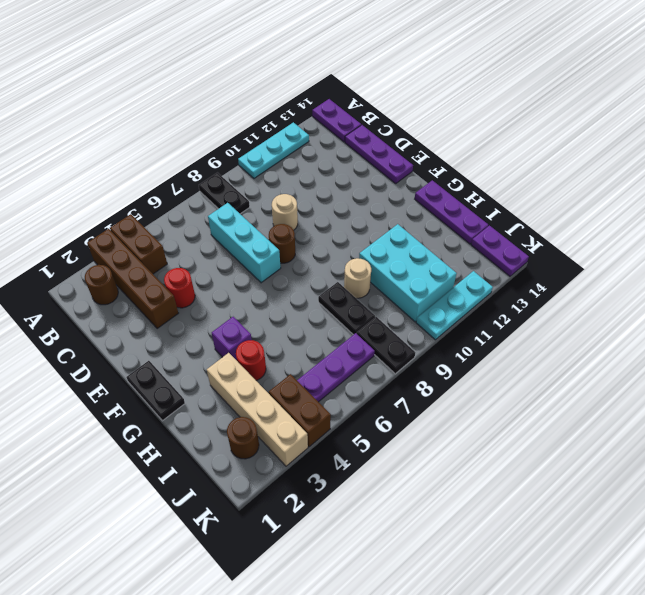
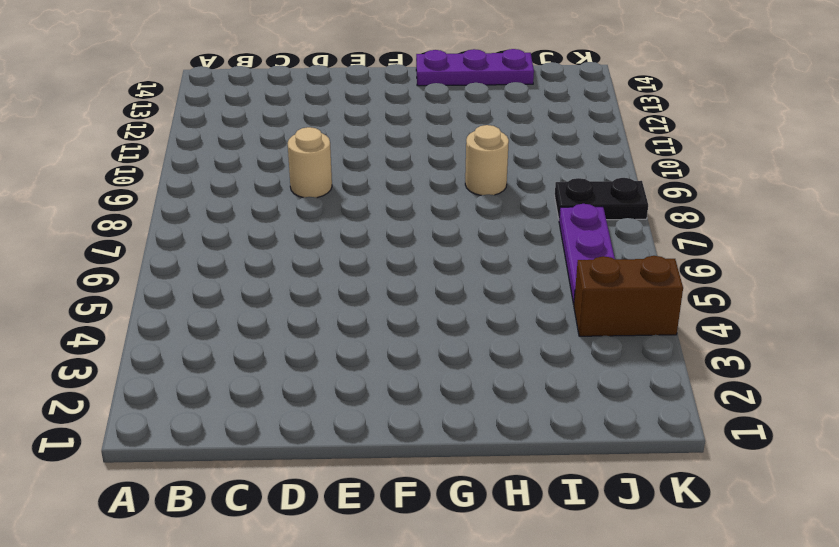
none -> brown 1x4 brick [87,229,178,329]
none -> brown 1x2 brick [110,214,167,274]
none -> black 1x2 plate [199,173,250,214]

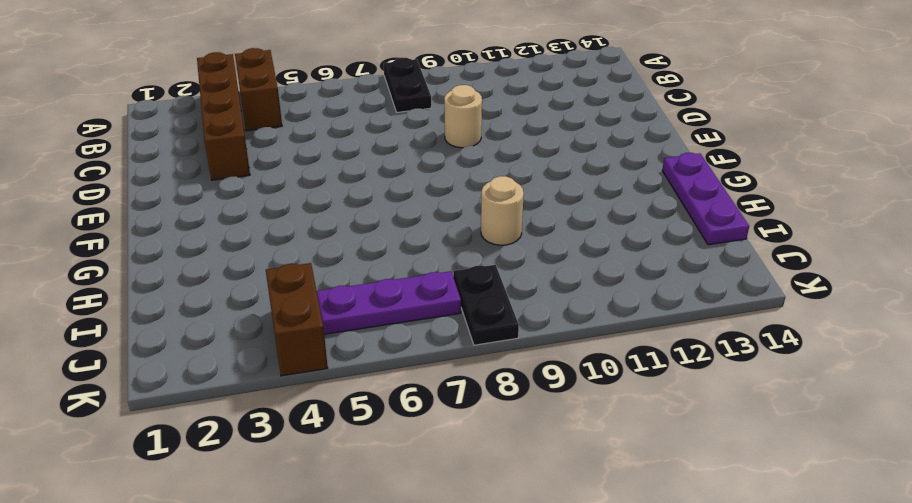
none -> cyan 1x3 plate [238,122,309,178]
none -> purple 1x2 plate [312,99,361,142]
none -> brown 1x1 round brick [85,265,118,305]

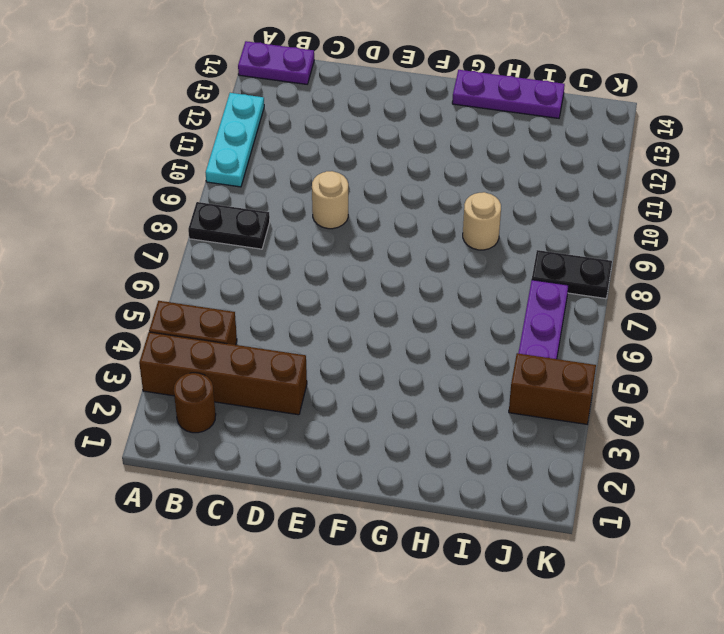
none -> cyan 1x3 brick [208,203,281,283]
none -> purple 1x3 plate [345,125,413,184]
none -> red 1x1 round brick [164,268,195,308]

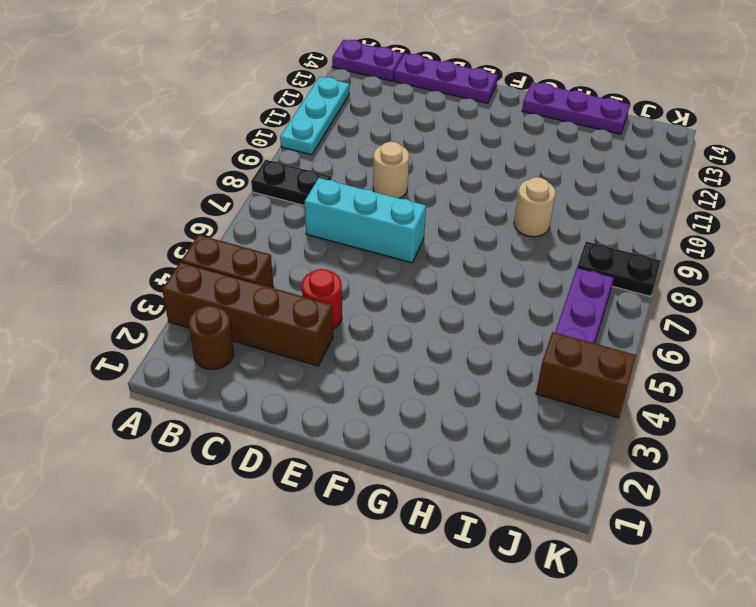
none -> brown 1x1 round brick [269,224,295,263]
none -> black 1x2 plate [127,361,185,421]
none -> purple 1x1 brick [212,317,252,360]

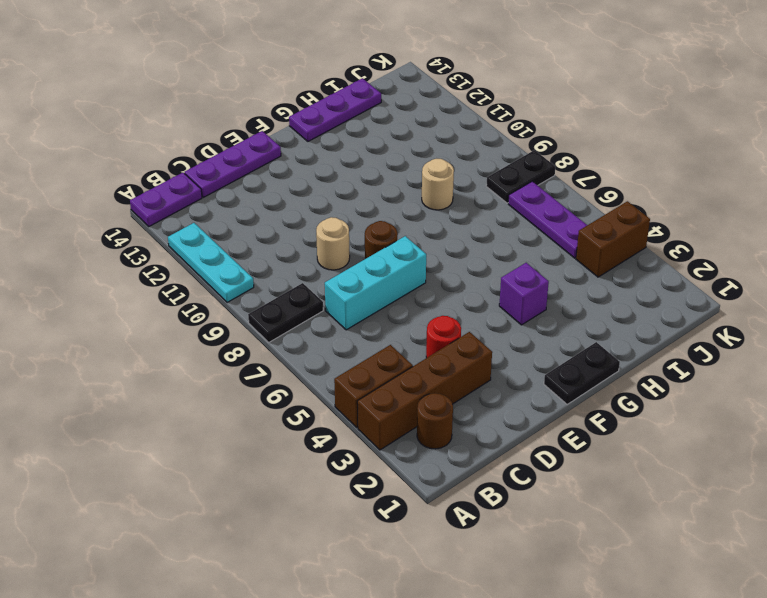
none -> tan 1x4 brick [207,353,308,466]
none -> red 1x1 round brick [236,340,266,380]
none -> black 1x2 plate [318,282,375,335]

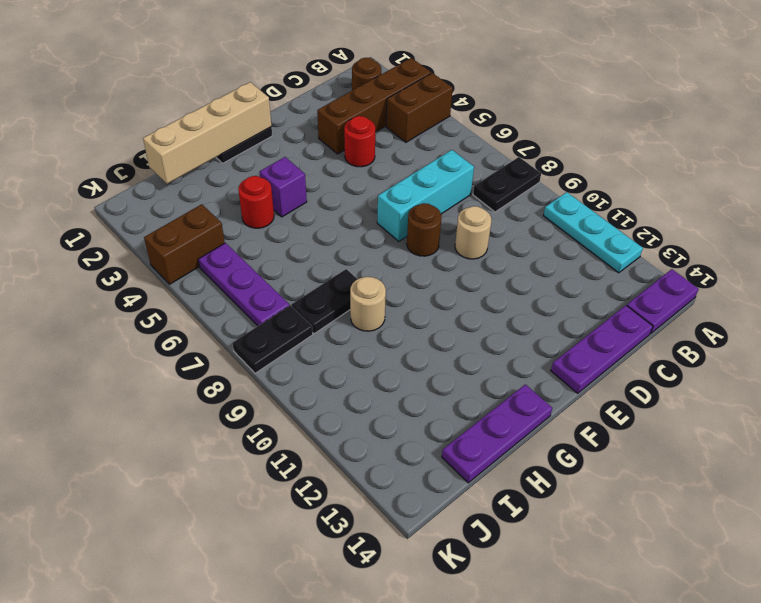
tan 1x4 brick [143,82,272,184] -> tan 1x4 brick moved to [207,353,308,466]
none -> cyan 2x3 brick [359,224,457,322]
none -> brown 1x1 round brick [227,417,259,459]
none -> purple 1x2 plate [471,226,529,276]

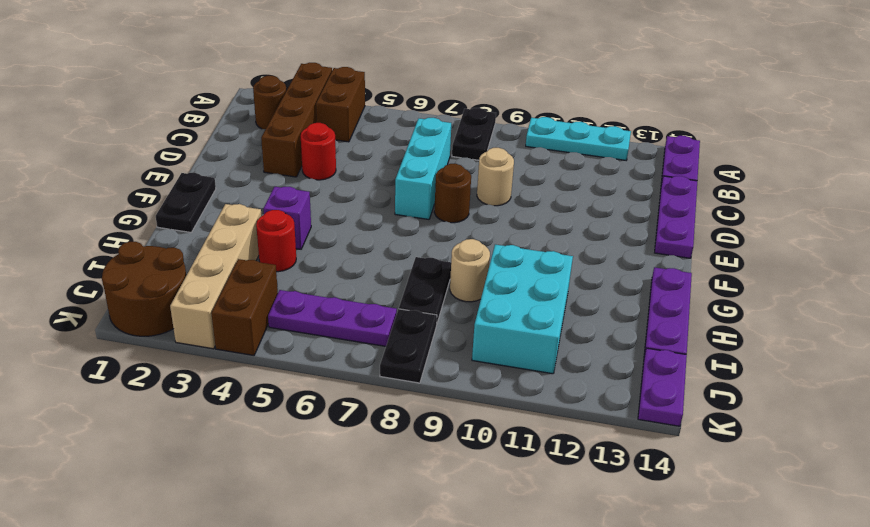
brown 2x2 round brick [102,242,186,336] -> brown 1x1 round brick [227,417,259,459]
none -> cyan 1x3 plate [416,271,493,340]

